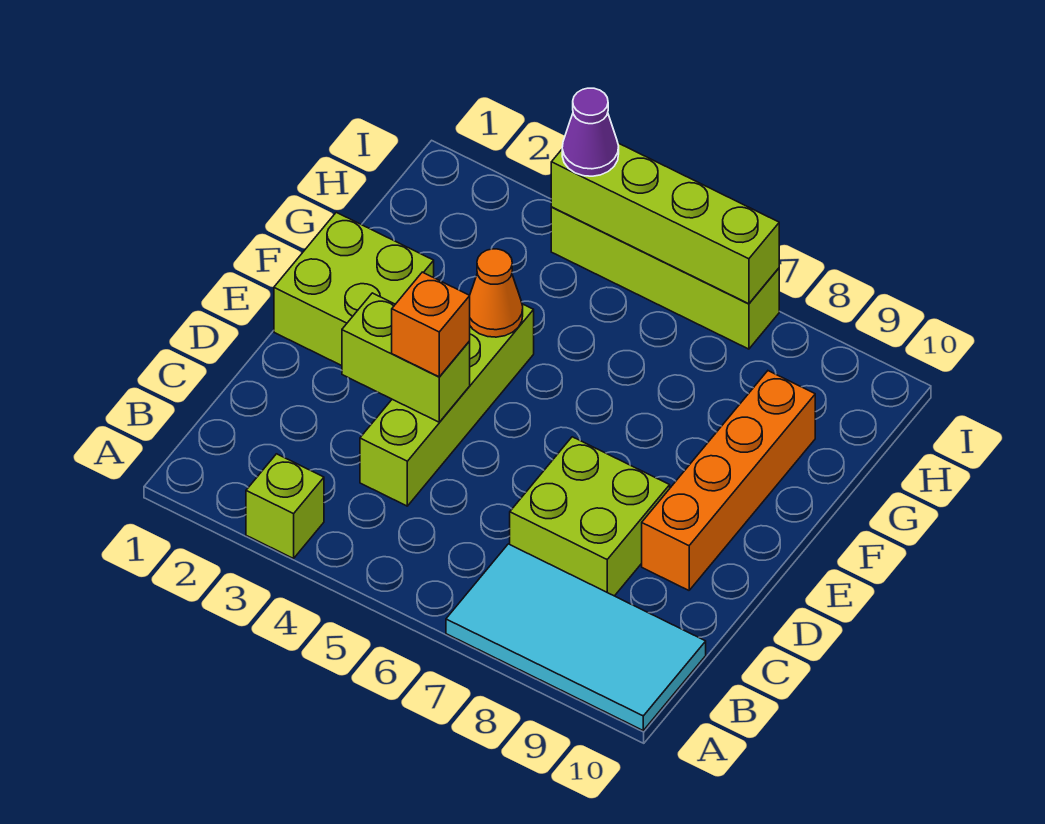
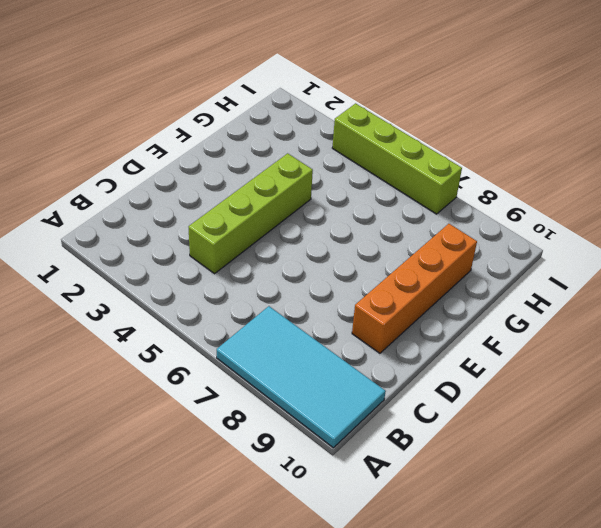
none -> lime 1x1 brick [246,454,324,558]
none -> lime 2x2 brick [510,437,670,596]
none -> lime 2x2 brick [274,212,434,366]

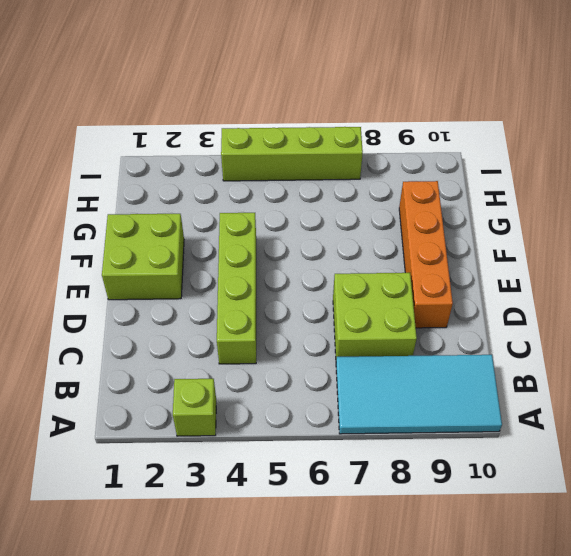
none -> lime 1x2 brick [342,293,470,422]
none -> orange 1x1 cone [470,249,523,337]
none -> lime 1x4 brick [551,143,779,304]

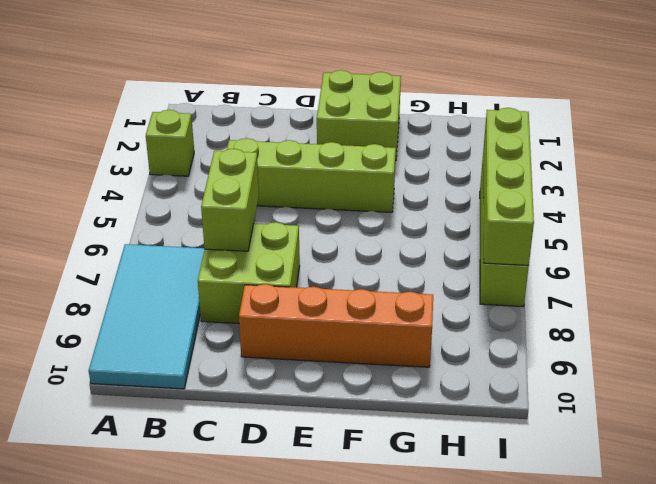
lime 1x2 brick [201,148,259,251] -> lime 1x2 brick moved to [342,293,470,422]
none -> orange 1x1 cone [470,249,523,337]
none -> orange 1x1 brick [392,272,470,377]
none -> purple 1x1 cone [562,88,619,176]

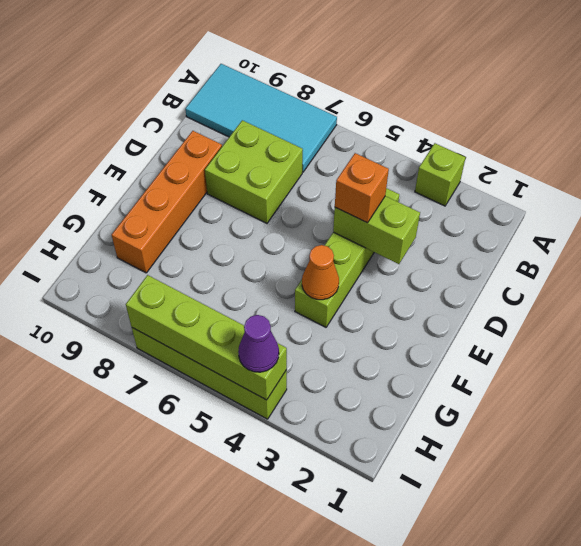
none -> lime 2x2 brick [274,212,434,366]

